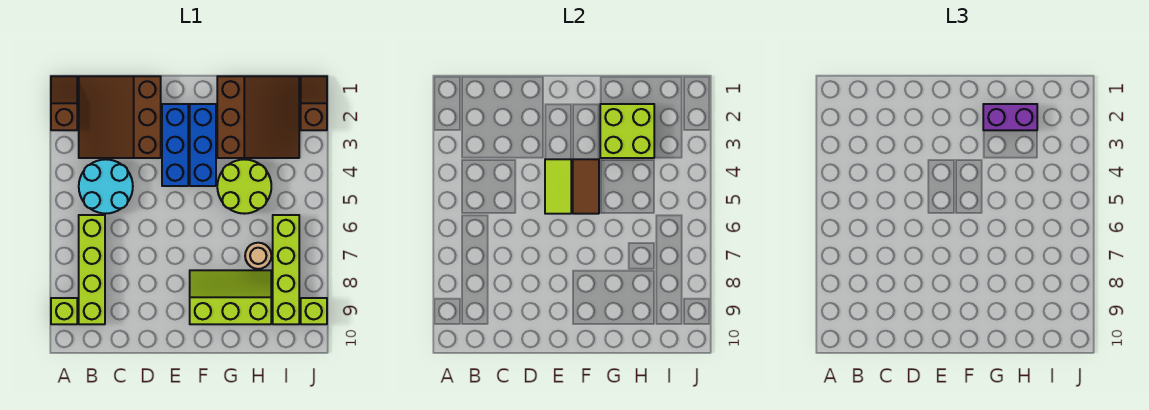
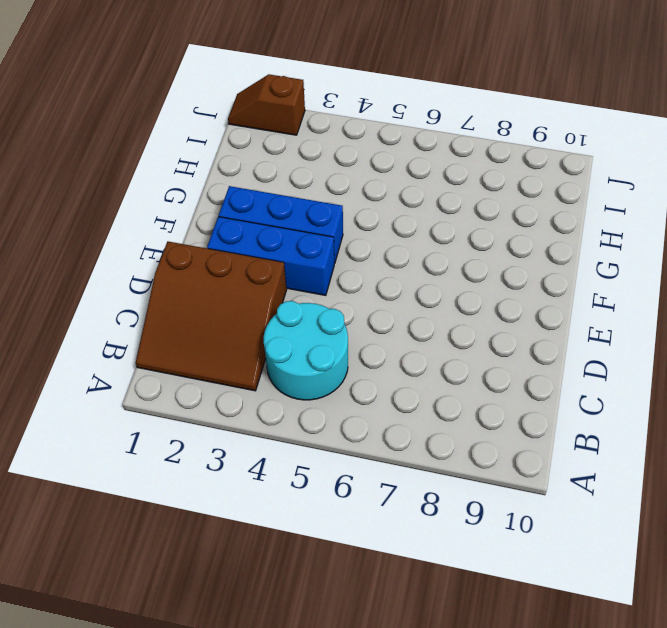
none -> brown 1x2 slope [51,76,77,130]
none -> lime 1x1 brick [51,298,77,324]
none -> lime 1x4 brick [79,215,105,324]

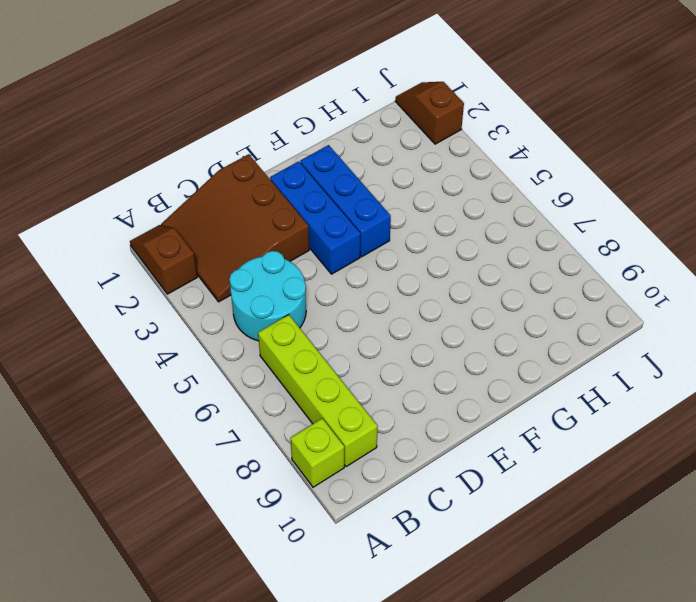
none -> lime 2x3 slope [190,270,271,324]
none -> brown 3x3 slope [217,76,299,158]
none -> lime 2x2 round brick [217,159,271,214]

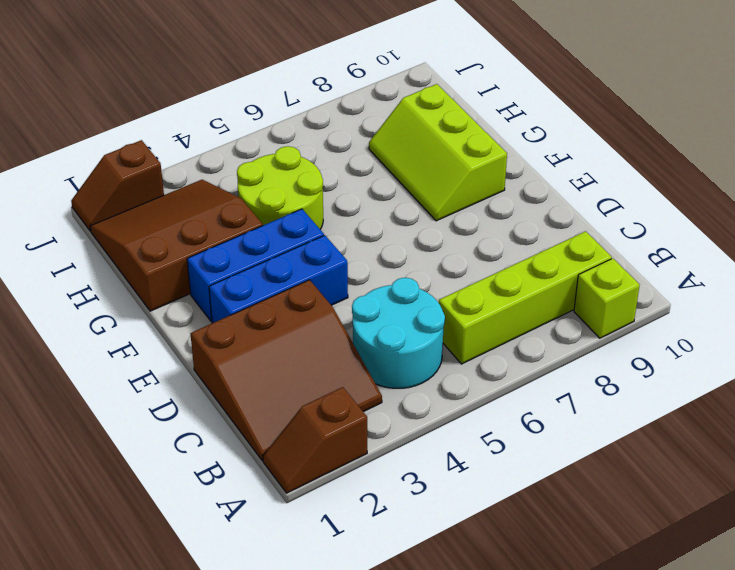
none -> tan 1x1 round brick [245,243,271,269]
none -> lime 1x4 brick [273,215,299,324]
none -> lime 1x1 brick [301,298,327,324]

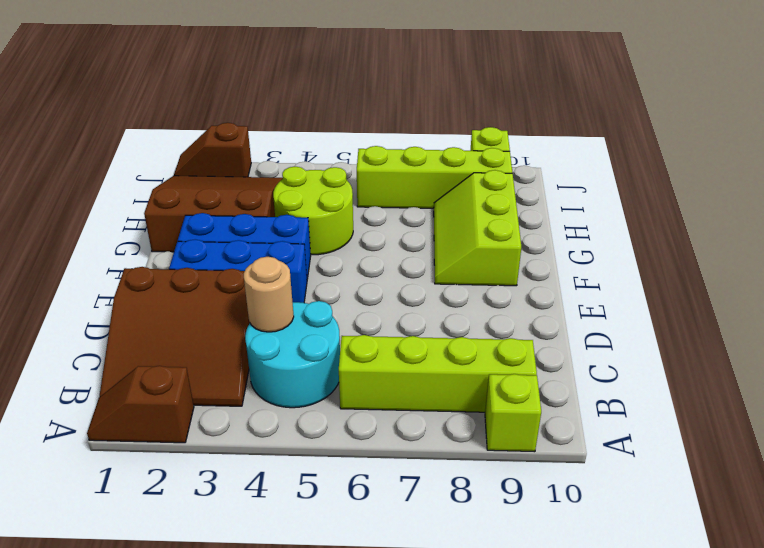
tan 1x1 round brick [244,257,294,332] -> tan 1x1 round brick moved to [245,243,271,269]
none -> lime 1x2 tile [545,159,571,214]
none -> brown 1x2 tile [573,159,599,214]
none -> lime 2x2 brick [600,104,654,158]

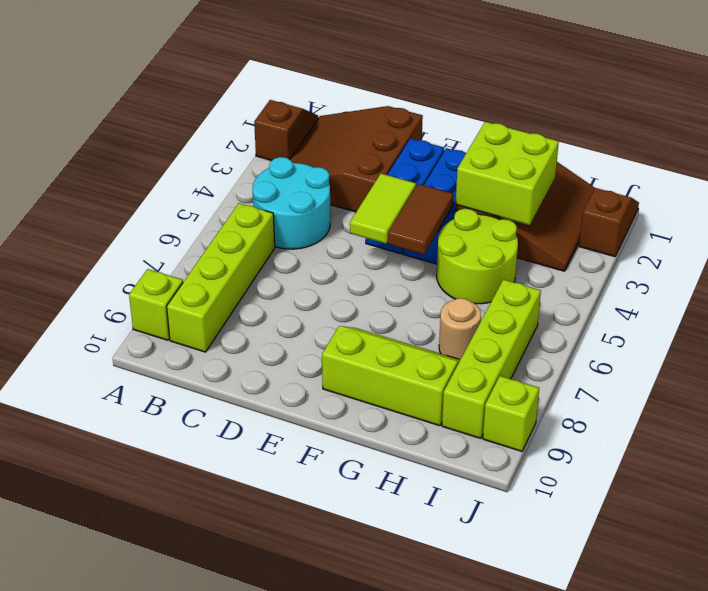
none -> purple 1x2 brick [983,104,1037,130]

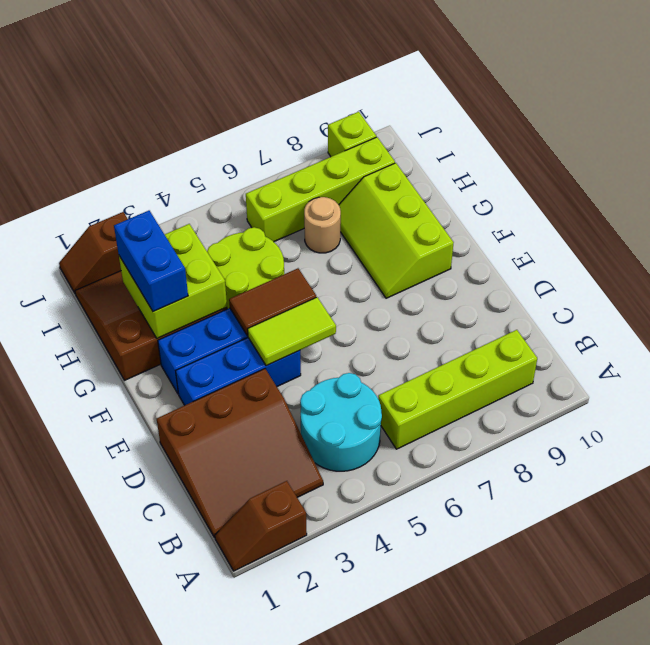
blue 1x2 brick [114,211,188,312] -> purple 1x2 brick [983,104,1037,130]
none -> lime 1x1 brick [51,298,77,324]

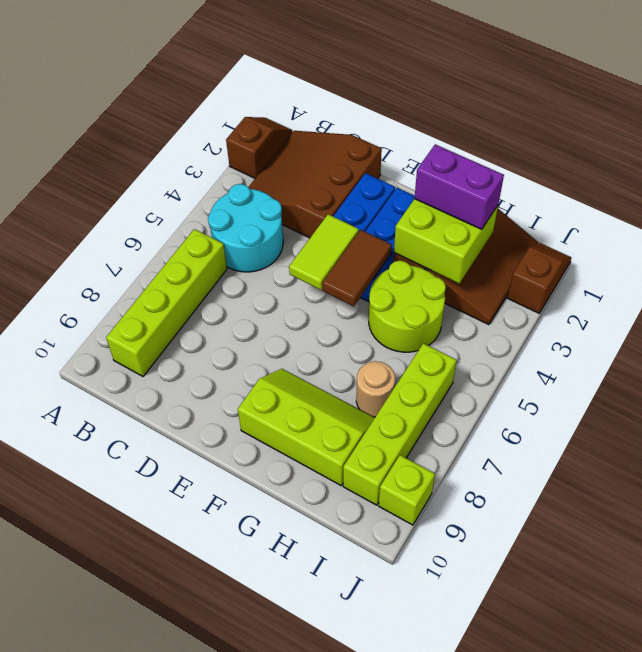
none -> lime 1x1 brick [51,298,77,324]

